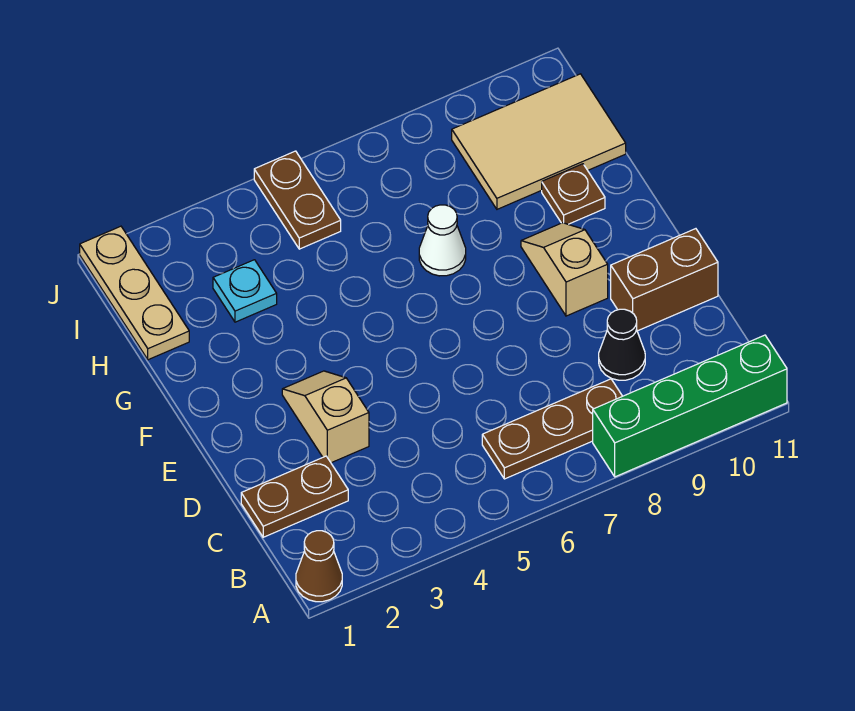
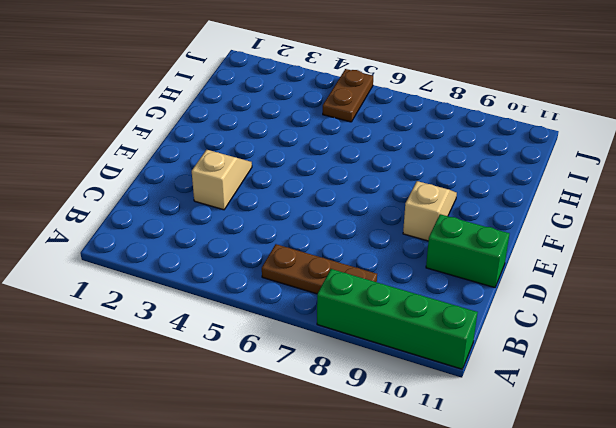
green 1x2 brick [426,214,510,288] -> brown 1x2 brick [611,229,718,331]
none -> brown 1x1 cone [296,531,342,602]
none -> brown 1x2 plate [241,456,348,537]
none -> black 1x1 cone [599,309,645,380]

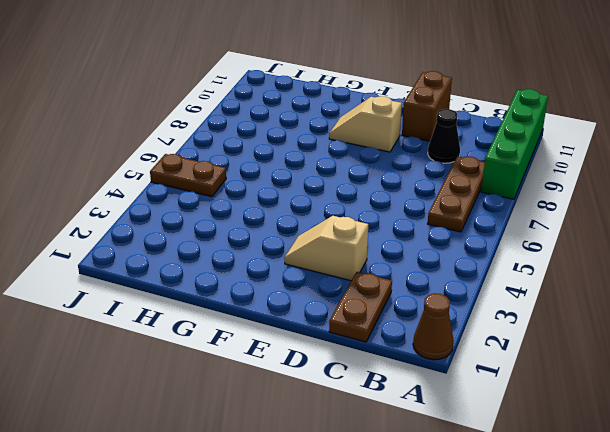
none -> white 1x1 cone [419,205,466,276]
none -> brown 1x1 plate [542,164,605,224]
none -> tan 1x3 plate [80,226,189,360]

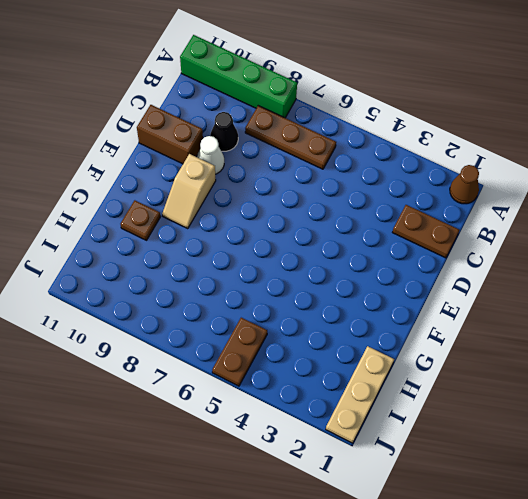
white 1x1 cone [197,136,224,174] -> white 1x1 cone moved to [419,205,466,276]
none -> tan 1x2 slope [282,371,369,463]
none -> cyan 1x1 plate [213,260,277,322]
none -> tan 2x3 tile [452,74,626,209]

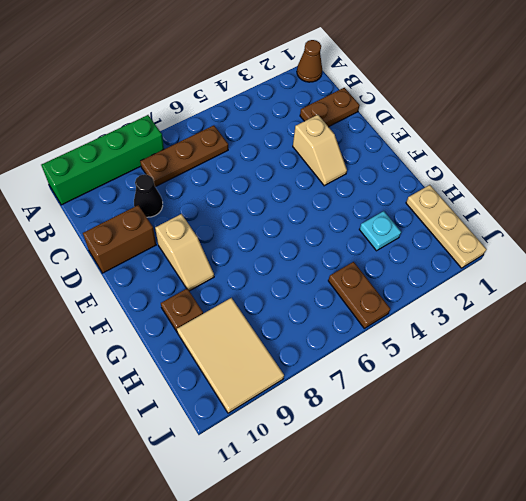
tan 2x3 tile [177,298,284,413] -> tan 2x3 tile turned to [452,74,626,209]
none -> white 1x1 cone [419,205,466,276]

